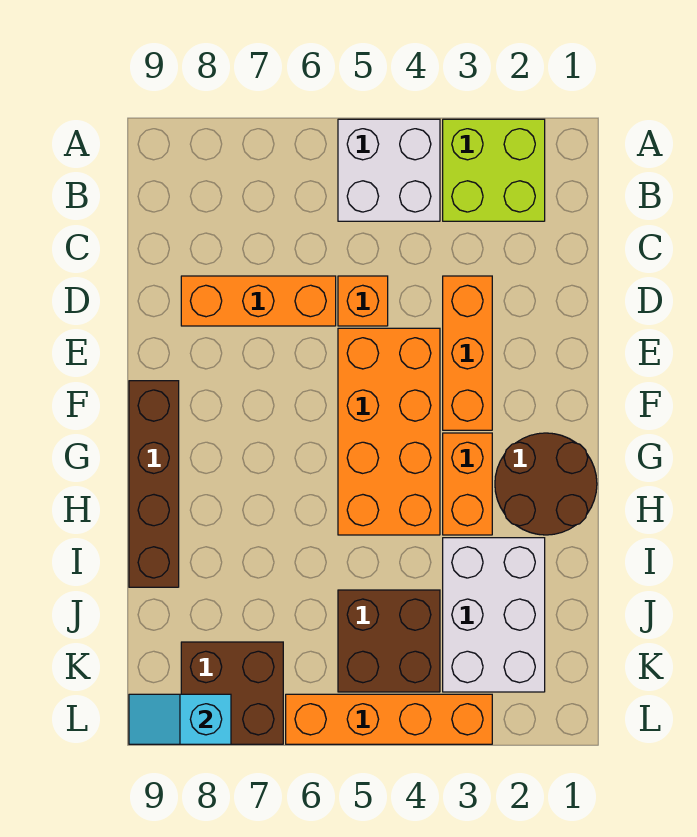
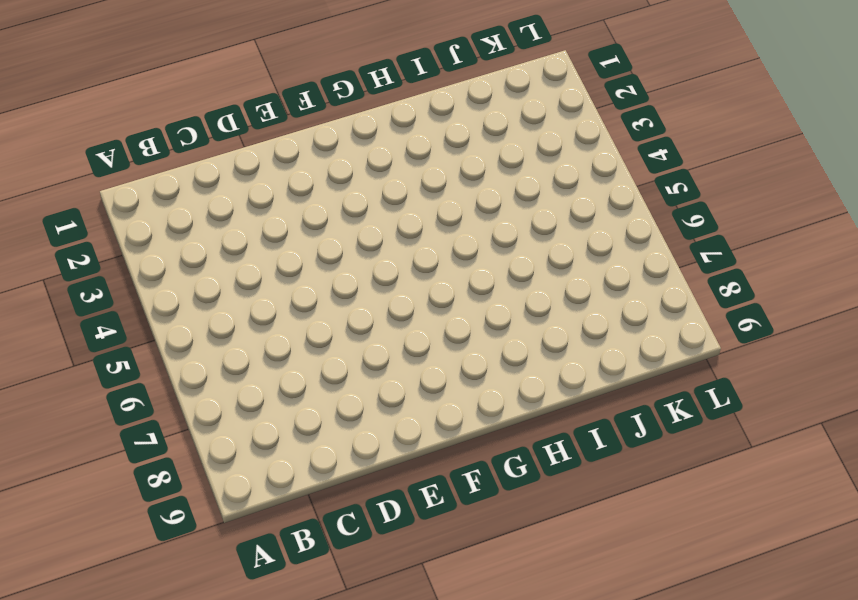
none -> lime 2x2 brick [443,119,545,221]
none -> white 2x2 brick [338,119,440,221]
none -> orange 1x3 brick [443,276,492,430]

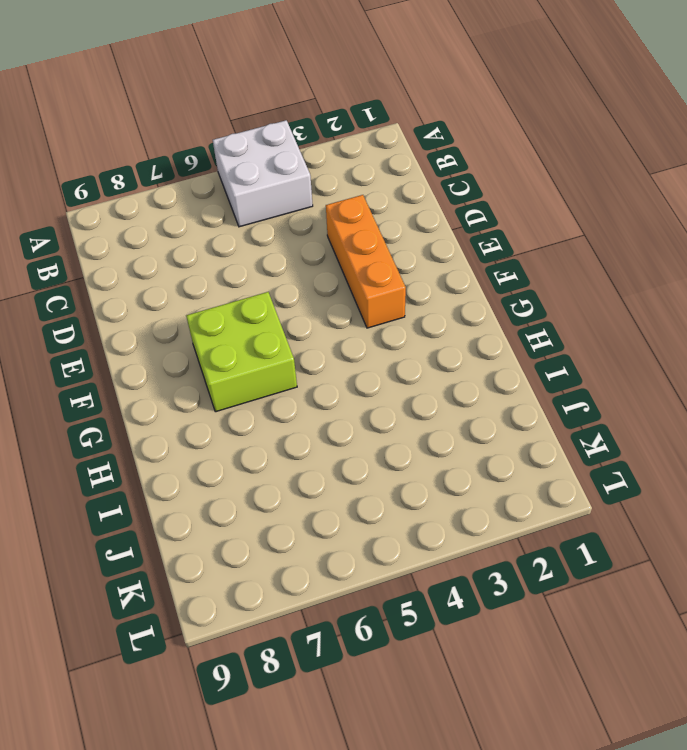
lime 2x2 brick [186,292,297,412] -> lime 2x2 brick moved to [443,119,545,221]
none -> orange 1x1 brick [338,276,388,326]
none -> orange 1x3 brick [181,276,336,326]
none -> orange 2x4 brick [338,328,440,535]

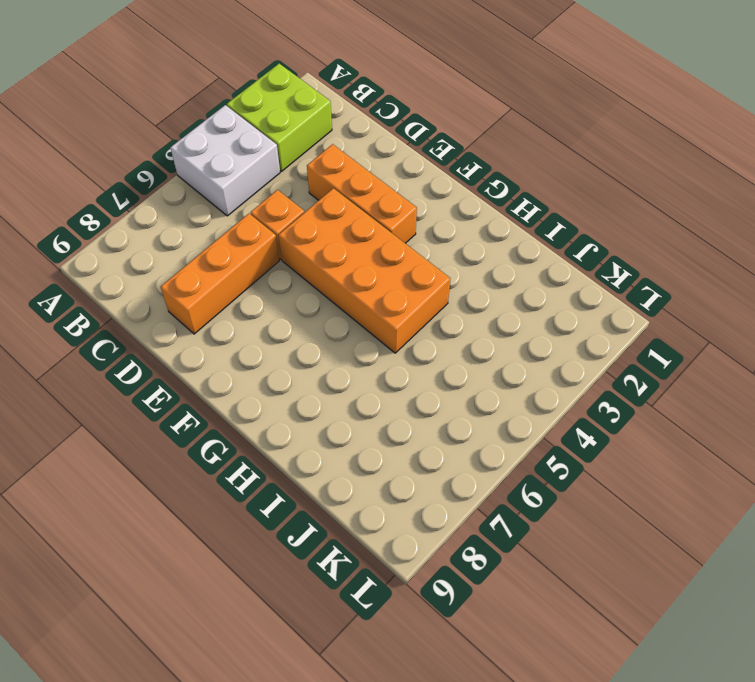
none -> brown 1x4 brick [129,381,179,587]
none -> brown 2x2 round brick [495,433,597,535]
none -> orange 1x2 brick [443,433,492,535]

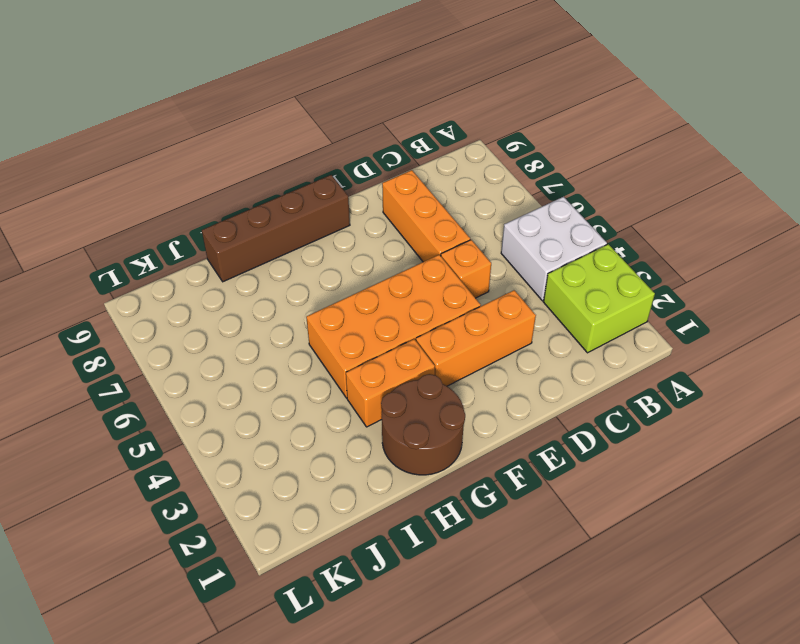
none -> white 2x3 brick [443,538,545,692]
none -> brown 2x2 brick [338,590,440,692]
none -> brown 2x2 brick [181,642,283,744]

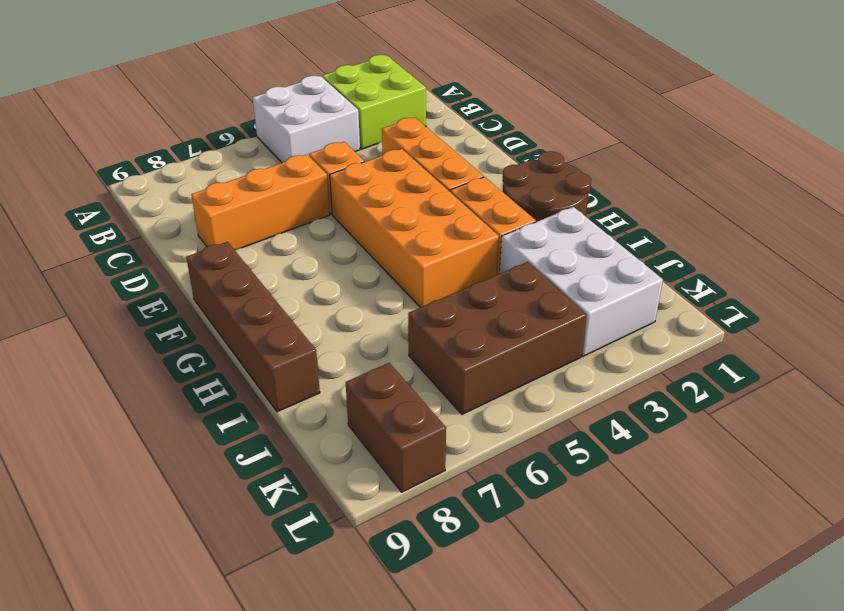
brown 2x3 brick [408,262,587,414] -> brown 2x2 brick [338,590,440,692]
brown 1x2 brick [346,363,446,492] -> brown 2x2 brick [181,642,283,744]
none -> orange 1x4 brick [286,694,492,744]
none -> cyan 1x2 slope [129,694,231,744]

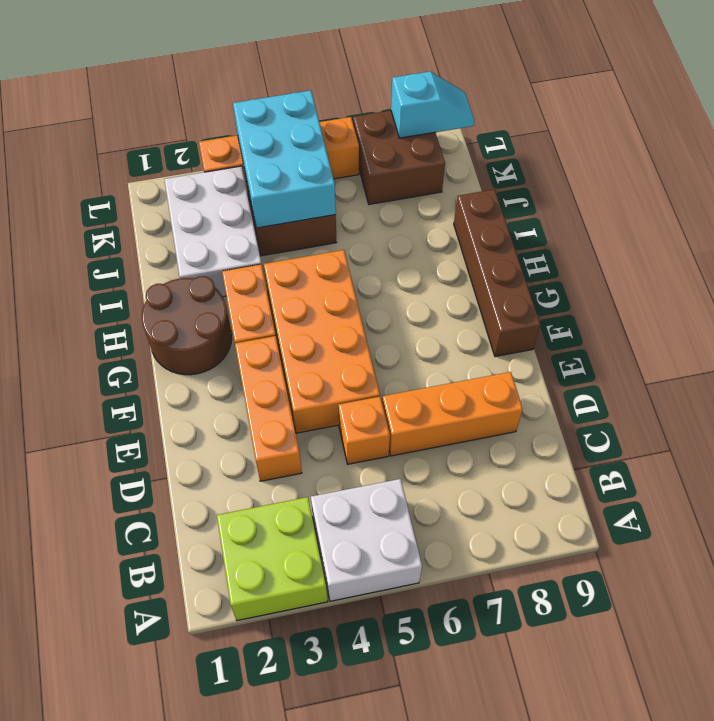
cyan 2x3 brick [233,91,336,228] -> none

